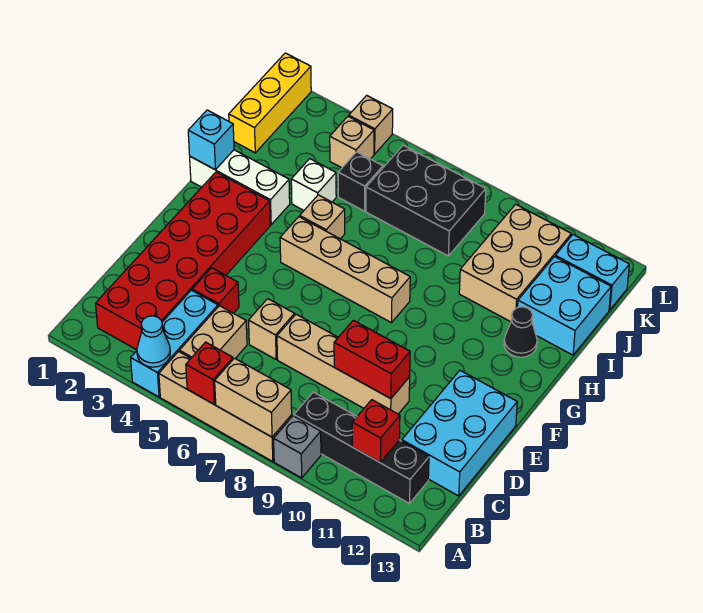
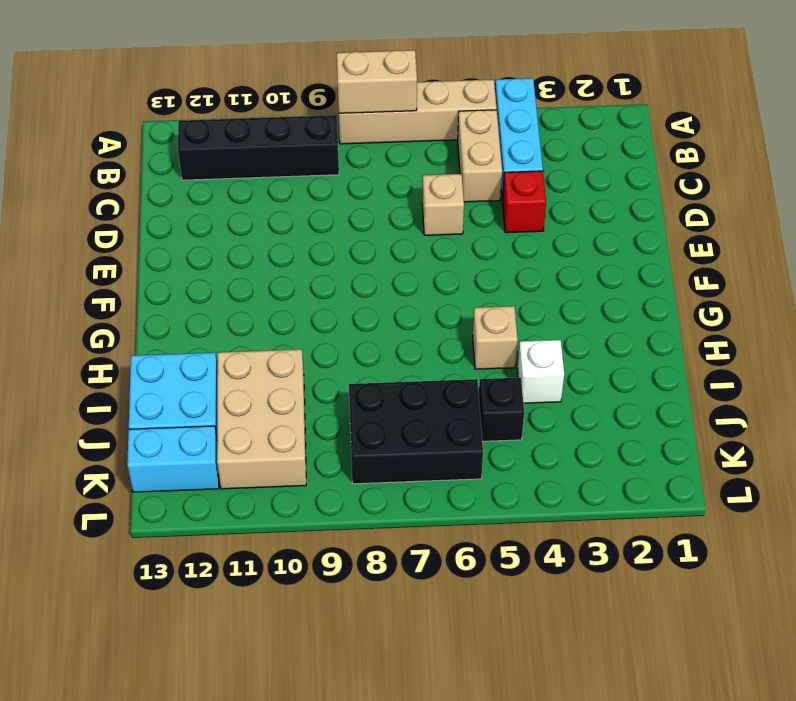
none -> grey 1x1 brick [274,416,321,478]
none -> red 2x6 brick [96,172,270,350]
none -> cyan 2x3 brick [402,370,517,496]

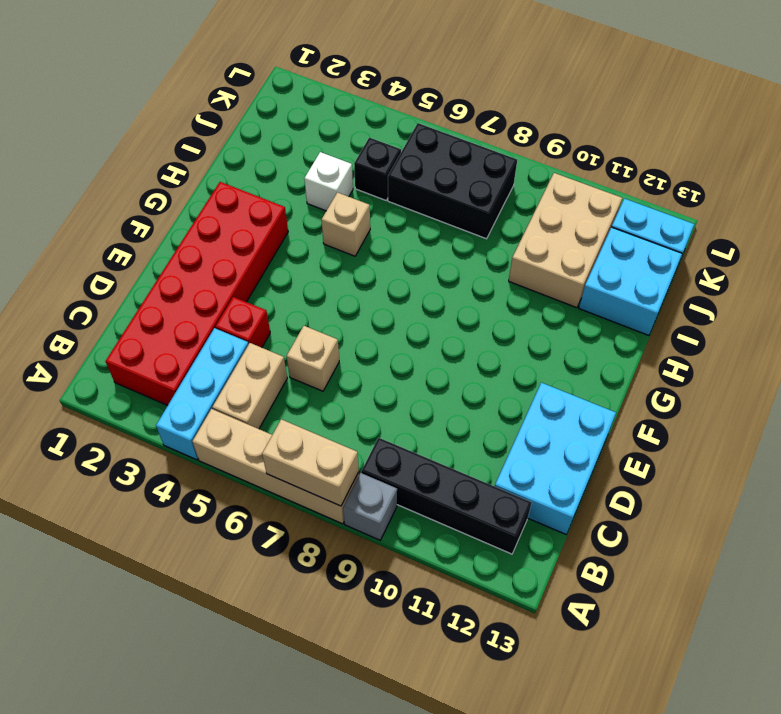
none -> tan 1x4 brick [277,314,410,414]
none -> tan 1x4 brick [280,217,410,323]
none -> white 1x3 brick [190,150,290,225]

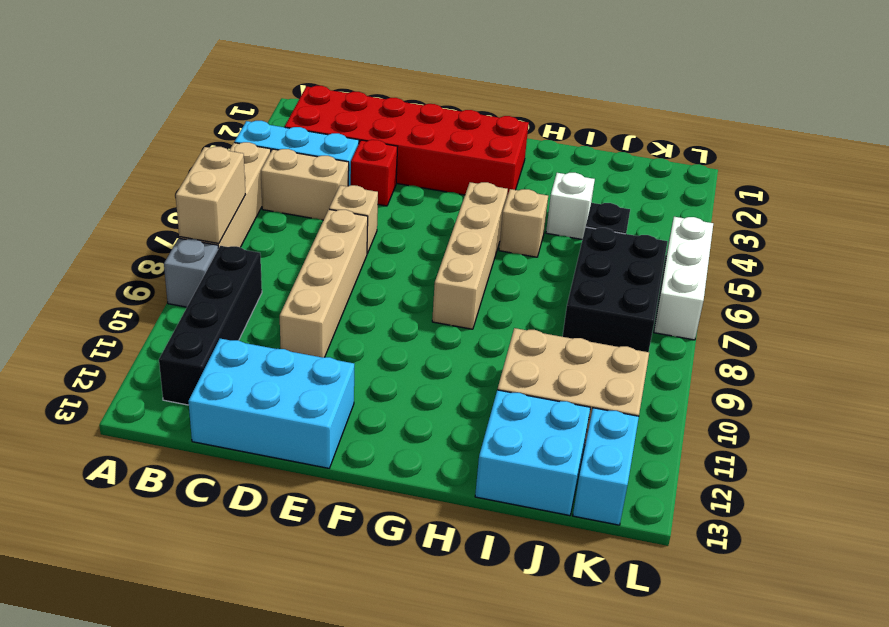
white 1x3 brick [654,217,713,340] -> white 1x3 brick moved to [190,150,290,225]
none -> black 1x1 cone [504,307,537,357]
none -> yellow 1x3 brick [229,53,311,153]
none -> tan 1x1 brick [330,116,374,168]

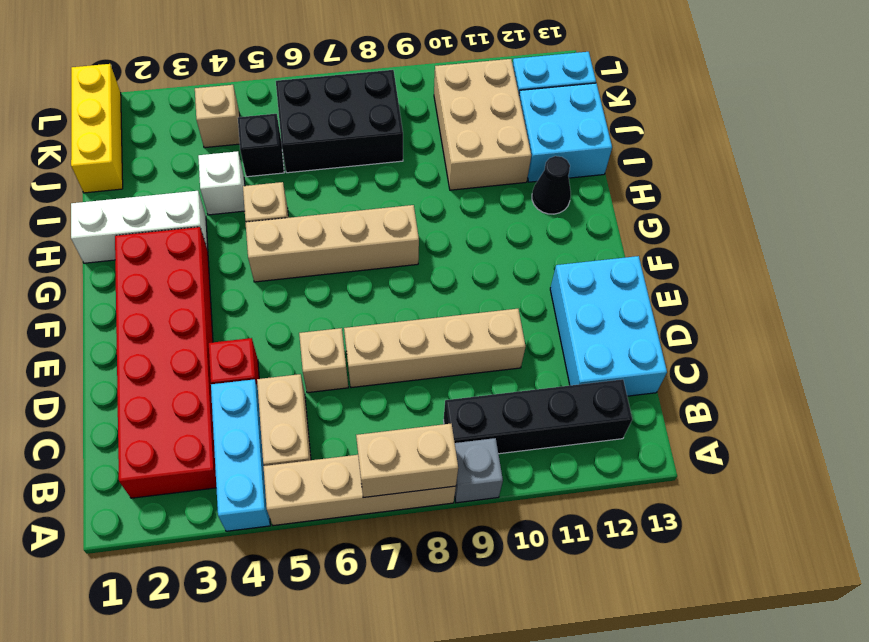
none -> tan 1x1 brick [349,95,393,154]
none -> cyan 1x1 cone [137,316,170,367]
none -> red 1x1 brick [186,342,233,404]

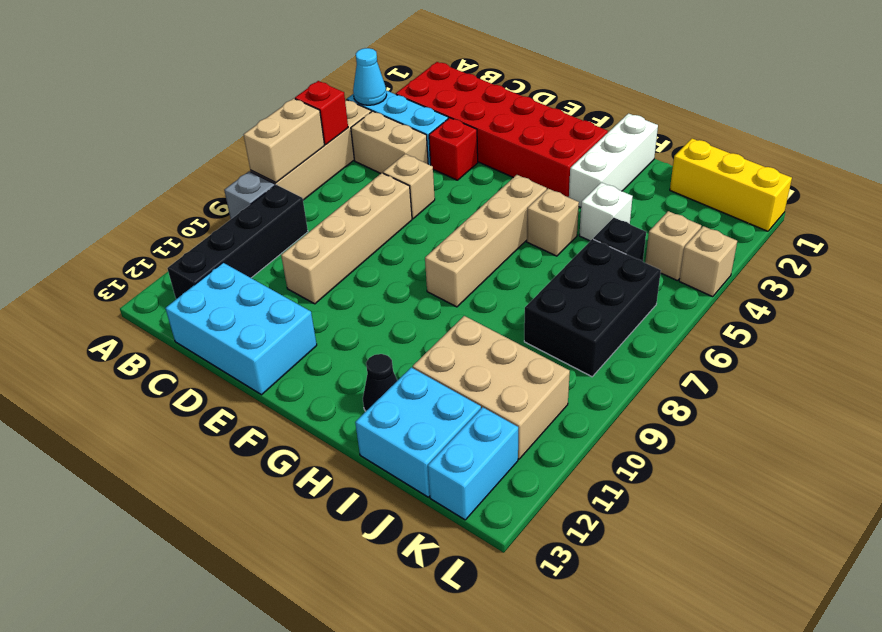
none -> red 1x1 brick [352,400,400,462]
none -> red 1x2 brick [334,320,410,399]
none -> cyan 1x1 brick [188,110,234,170]

